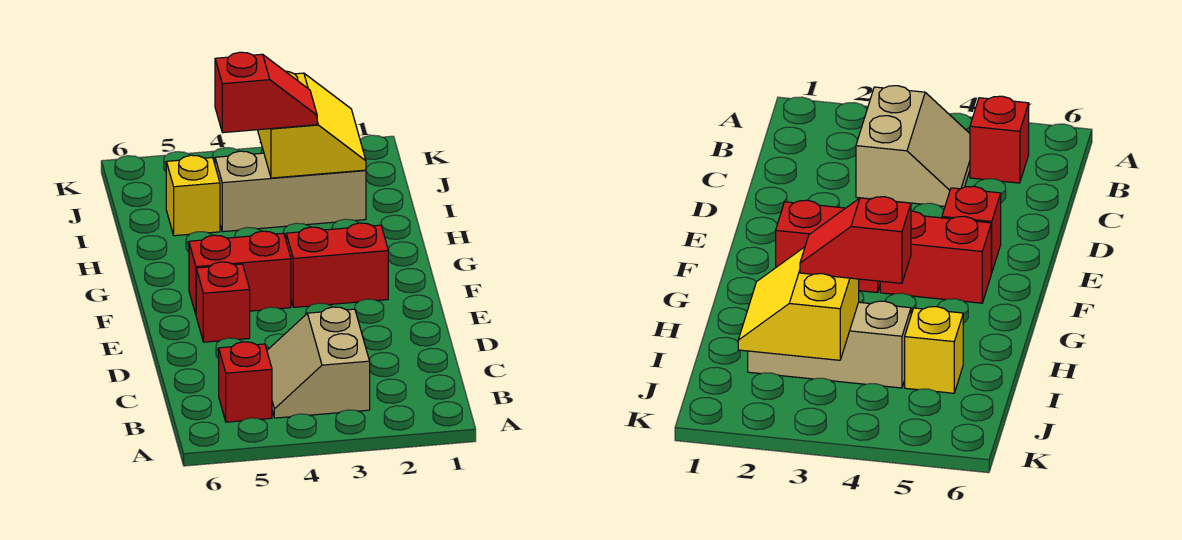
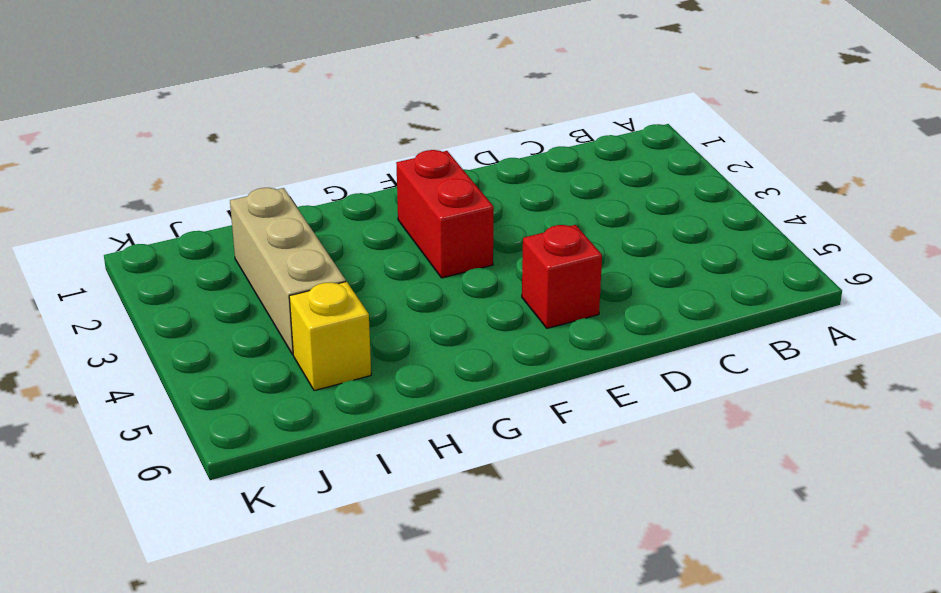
none -> tan 2x2 slope [267,307,370,418]
none -> red 1x1 brick [219,342,272,422]

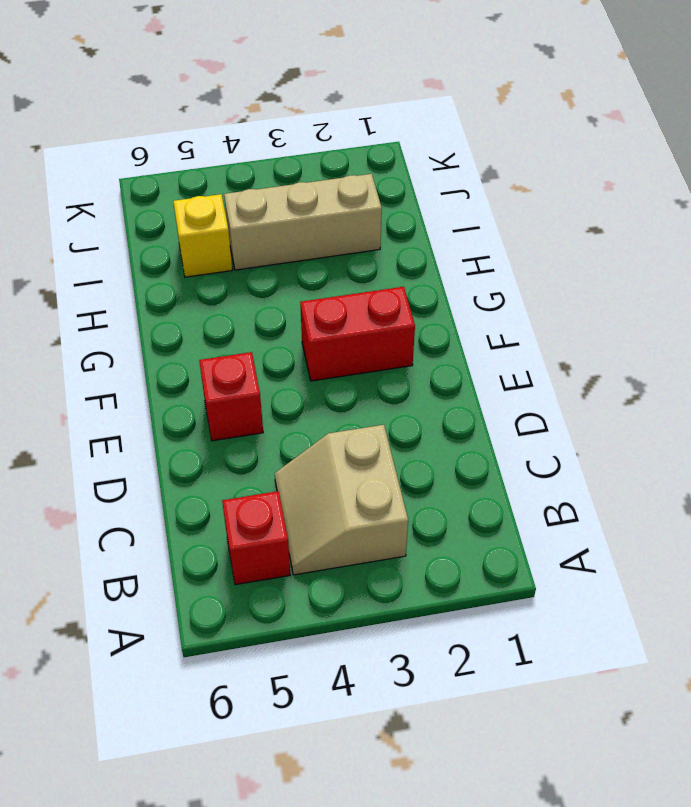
none -> red 1x2 brick [189,231,291,314]
none -> yellow 2x2 slope [258,71,366,178]

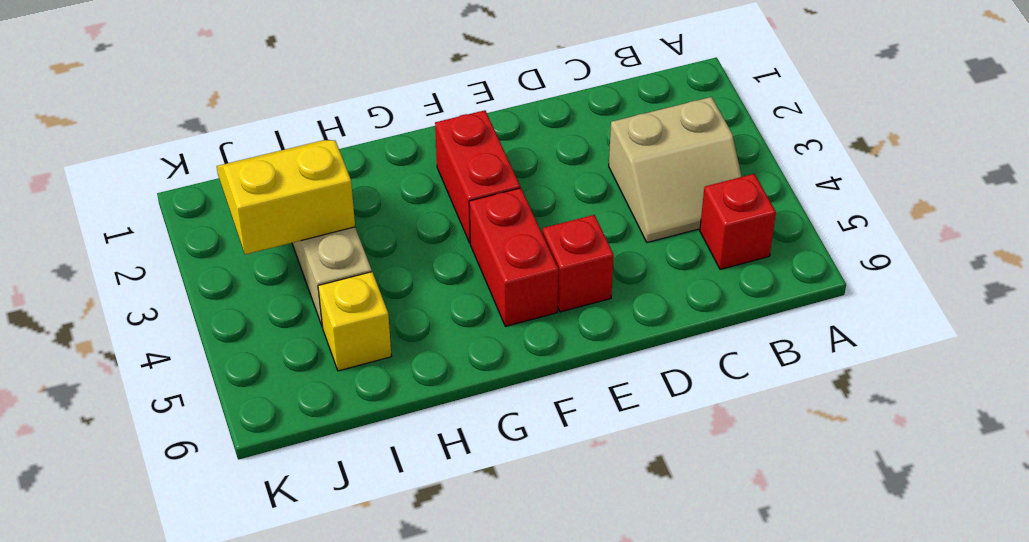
none -> red 1x2 slope [215,52,317,133]

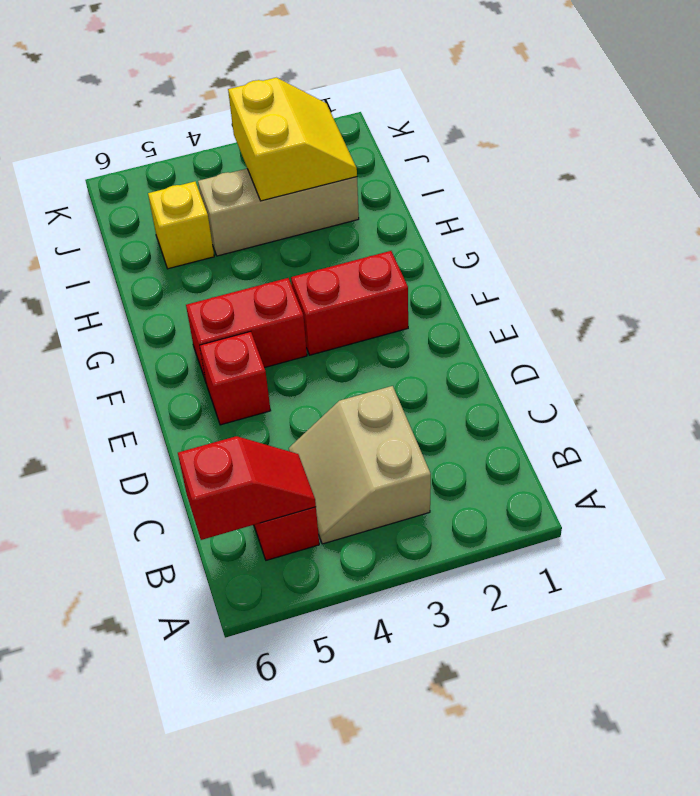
red 1x2 slope [178,436,316,540] -> red 1x2 slope moved to [215,52,317,133]

